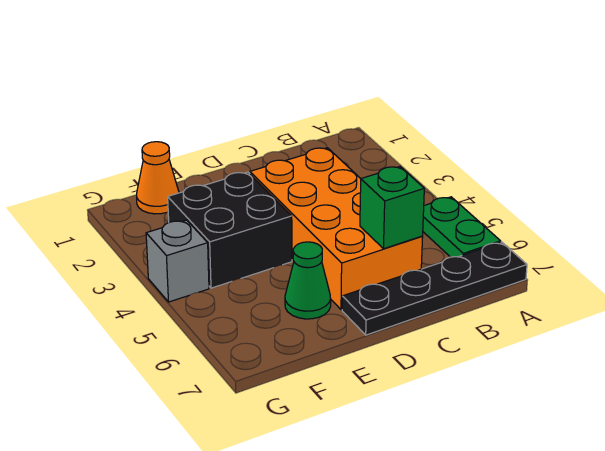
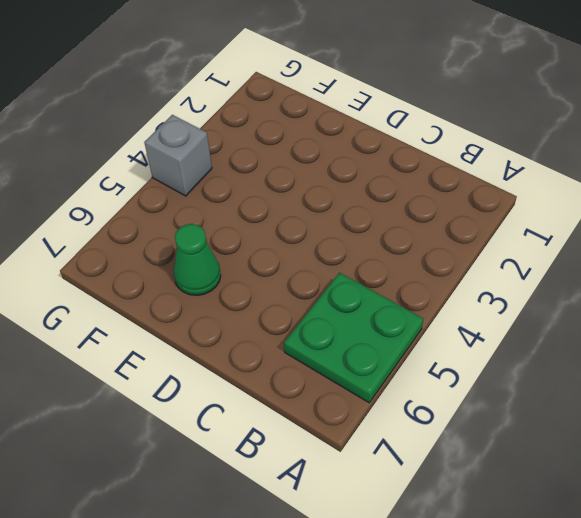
green 2x2 plate [284,273,423,403] -> green 1x2 plate [423,197,501,257]
none -> black 1x4 plate [342,242,527,335]
none -> orange 2x4 brick [250,148,423,310]

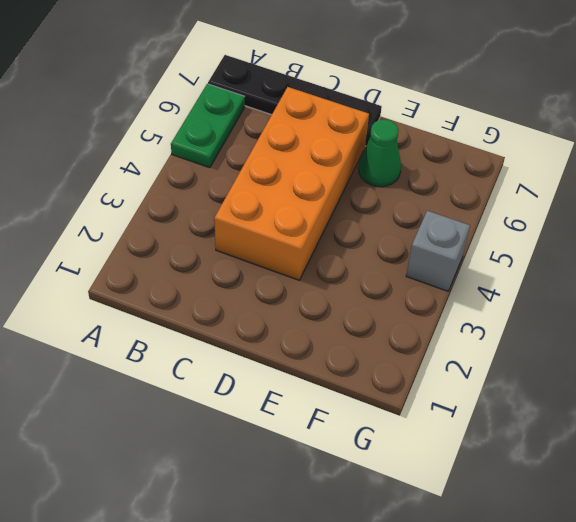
none -> black 2x2 brick [168,172,292,288]
none -> orange 1x1 cone [137,142,179,214]

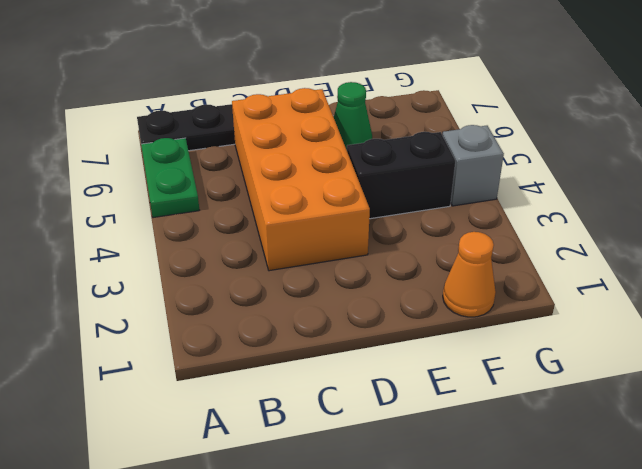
black 1x2 brick [347,132,455,219] -> black 2x2 brick [168,172,292,288]
none -> green 1x1 brick [360,167,424,249]

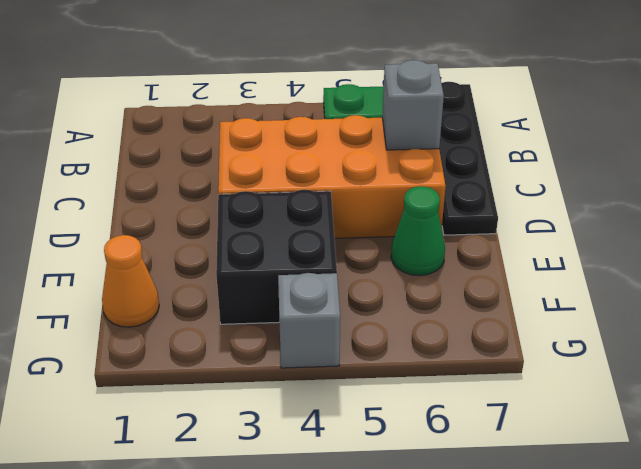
grey 1x1 brick [382,60,444,150] -> green 1x1 brick [360,167,424,249]

